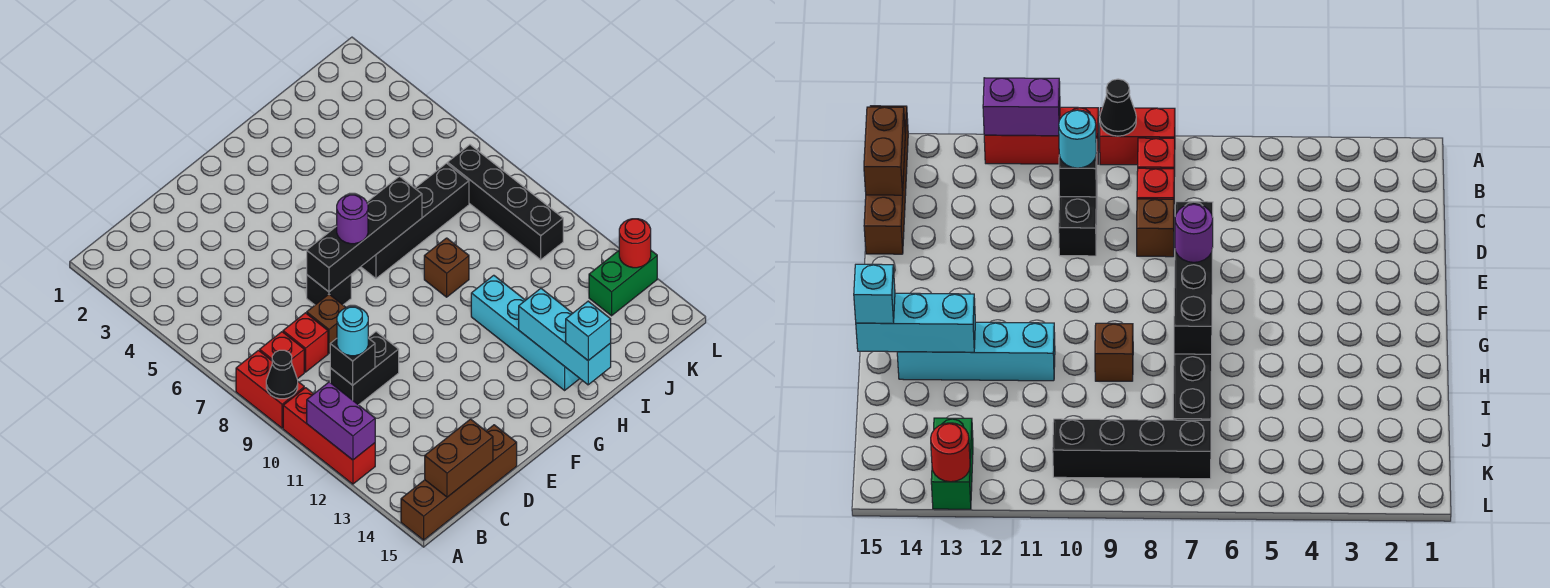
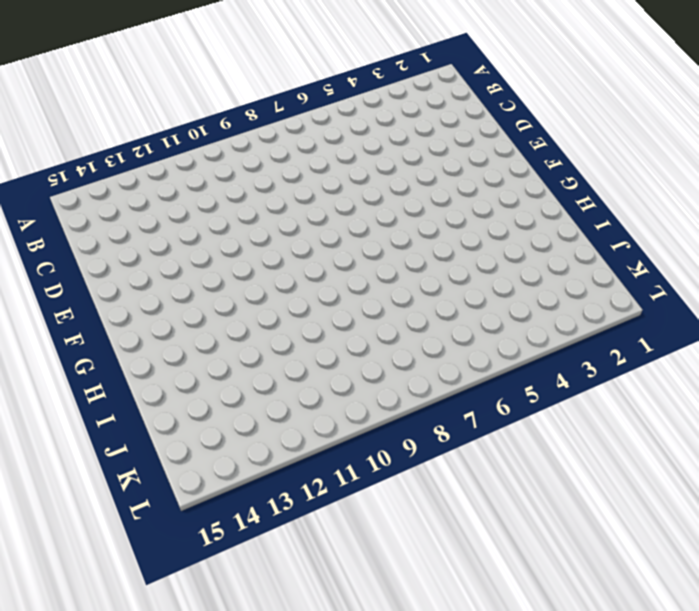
none -> red 1x2 brick [236,350,304,428]
none -> red 1x3 brick [283,388,375,484]
none -> brown 1x4 brick [401,425,517,540]

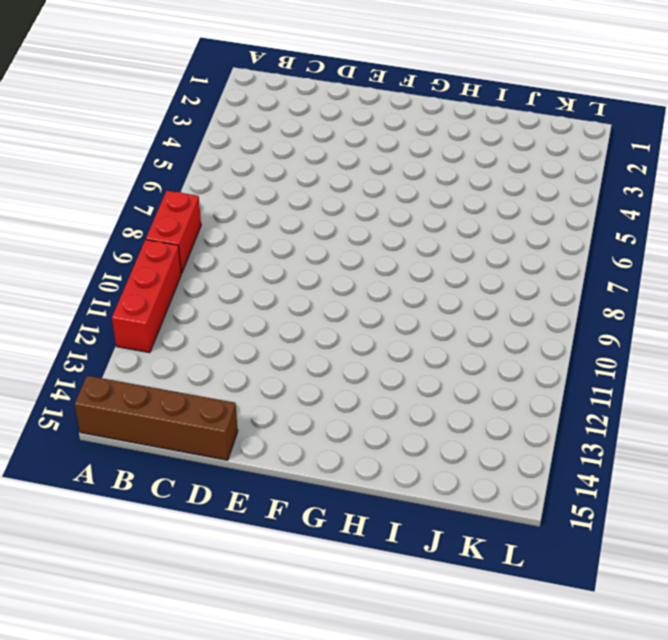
none -> red 1x1 brick [260,332,304,379]
none -> red 1x1 brick [283,313,328,372]
none -> black 1x2 brick [330,332,399,405]

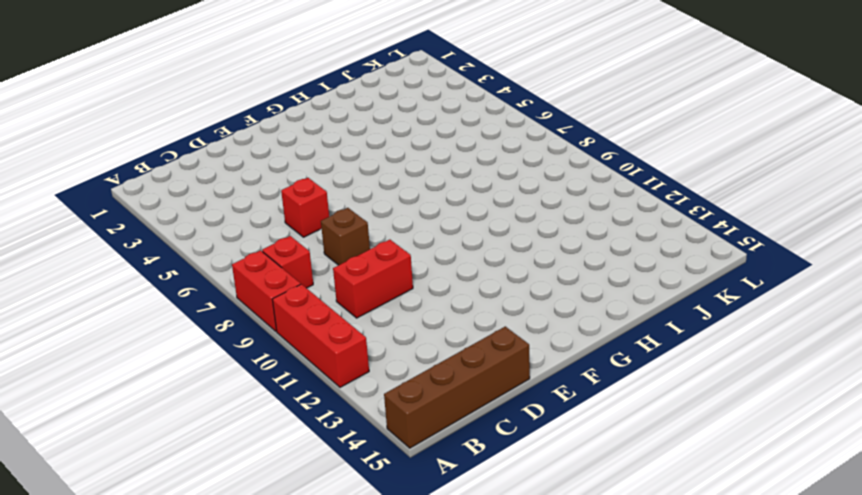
red 1x2 brick [333,240,413,318] -> black 1x2 brick [330,332,399,405]
red 1x1 brick [281,178,329,237] -> red 1x1 brick moved to [283,313,328,372]
none -> black 1x1 brick [307,275,351,305]
none -> black 1x4 brick [361,163,469,279]
none -> brown 1x1 brick [424,238,469,297]

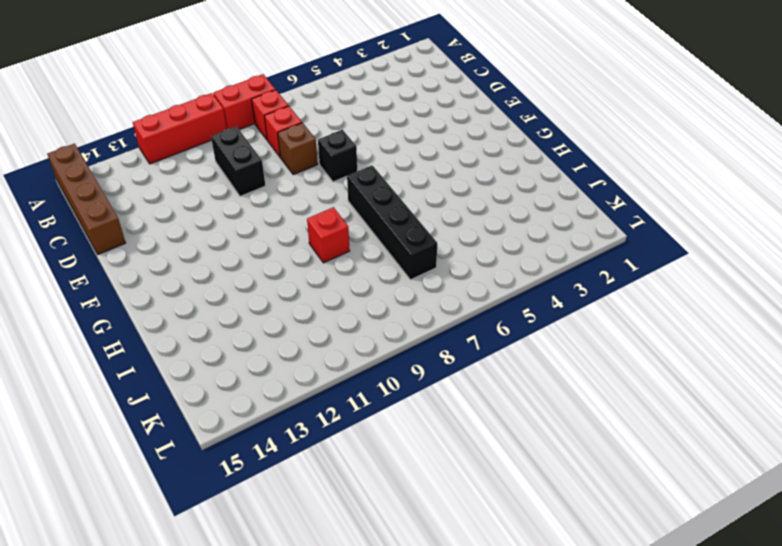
red 1x1 brick [307,207,350,263] -> brown 1x1 brick [424,238,469,297]
none -> cyan 1x4 brick [471,275,580,390]
none -> black 1x4 brick [448,145,563,260]
none -> green 1x2 brick [589,251,657,316]

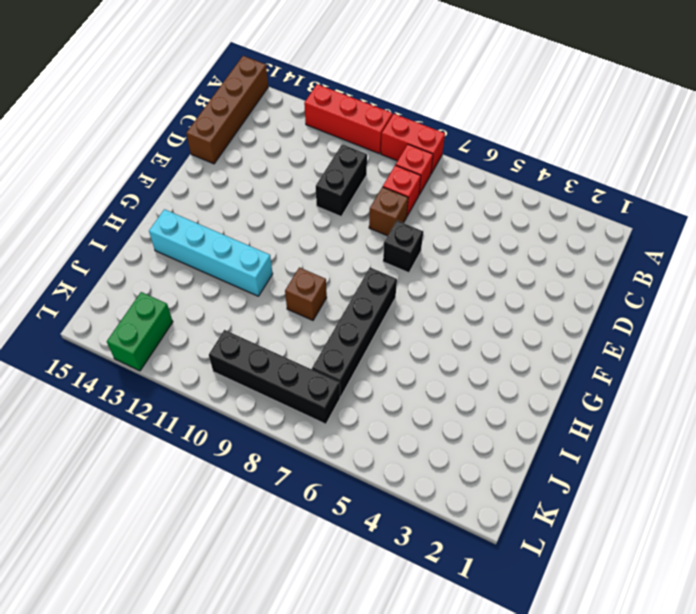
none -> black 1x1 cone [266,350,298,399]
none -> purple 1x2 brick [307,382,375,460]
none -> brown 1x2 brick [425,419,493,497]

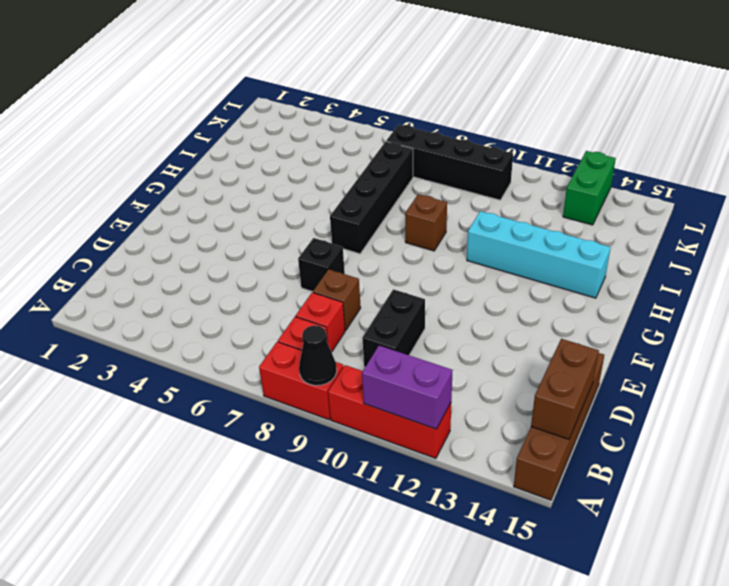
none -> black 1x1 brick [330,338,375,385]
none -> black 1x4 brick [307,176,422,292]
none -> cyan 1x3 brick [519,288,611,385]

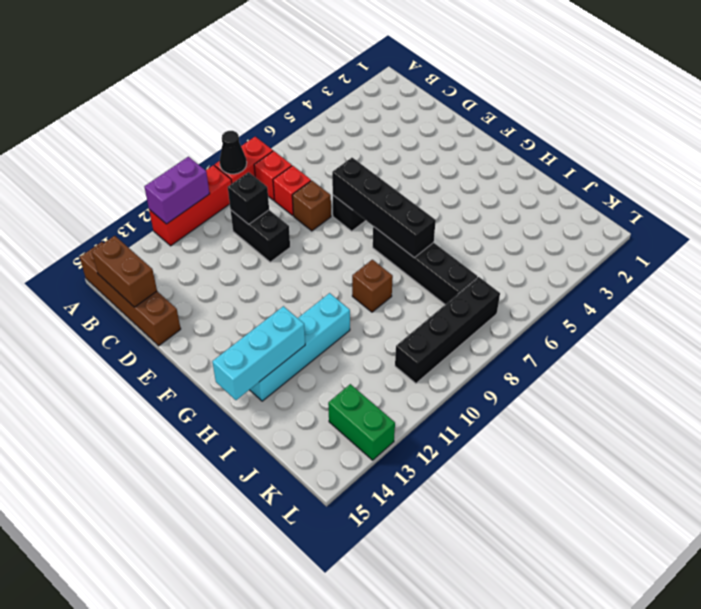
none -> red 1x1 round brick [619,219,651,268]
none -> cyan 1x1 round brick [337,307,368,356]
none -> purple 1x1 round brick [337,195,368,244]

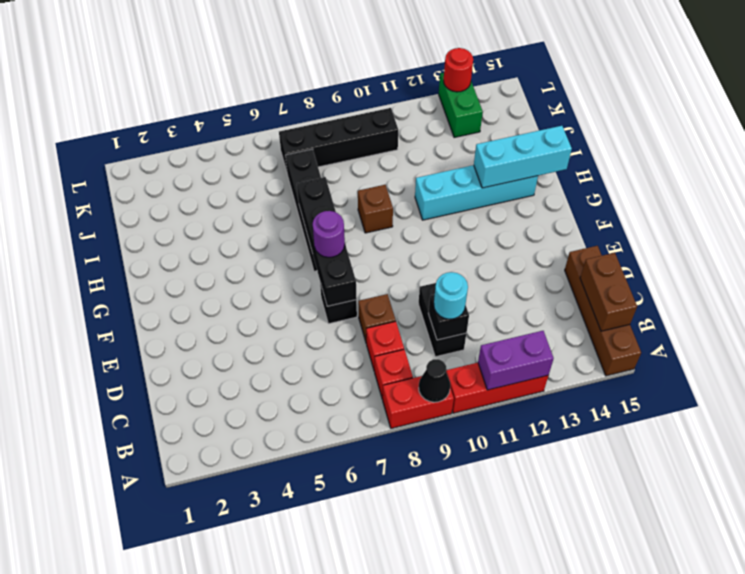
none -> cyan 1x1 brick [566,301,611,360]

